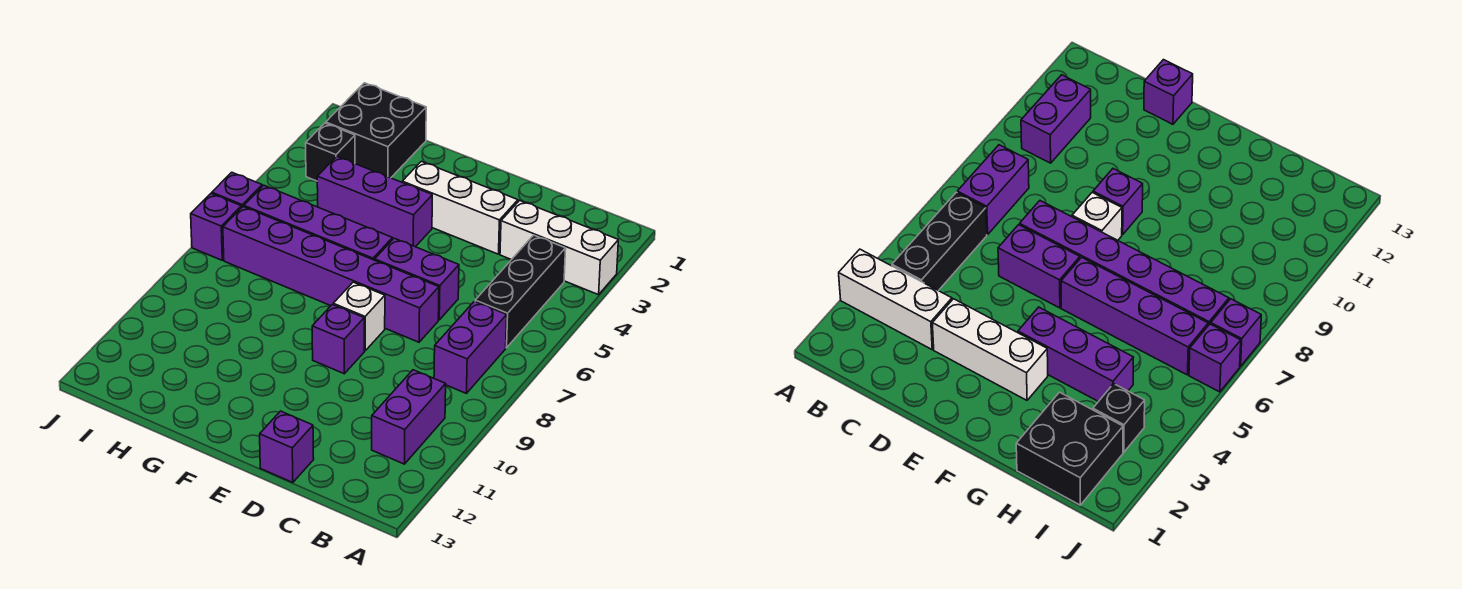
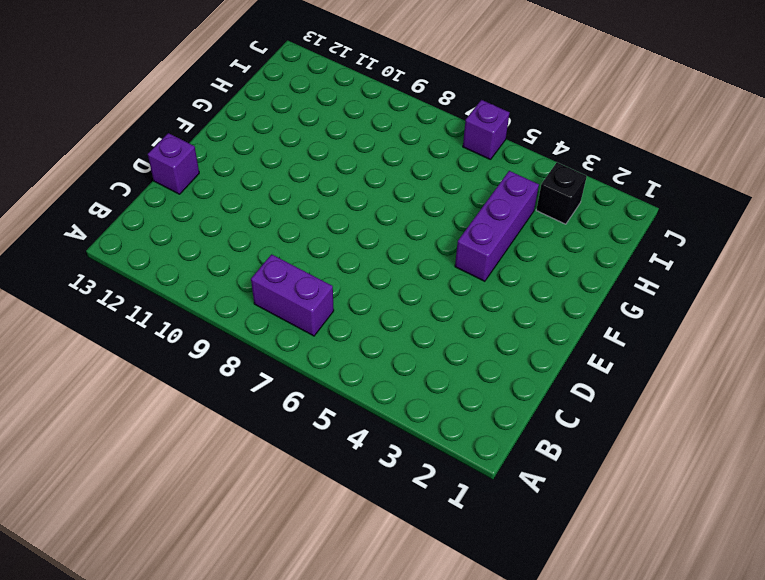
none -> white 1x3 brick [500,200,618,295]
none -> black 1x3 brick [475,235,566,348]
none -> purple 1x2 brick [372,370,446,464]

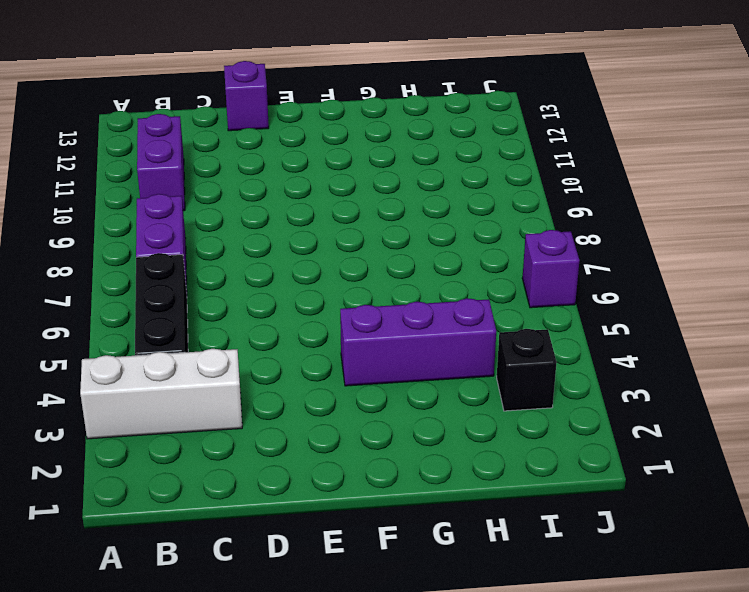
none -> white 1x3 brick [402,161,518,254]
none -> purple 1x2 brick [375,238,459,320]
none -> purple 1x6 brick [223,207,439,342]

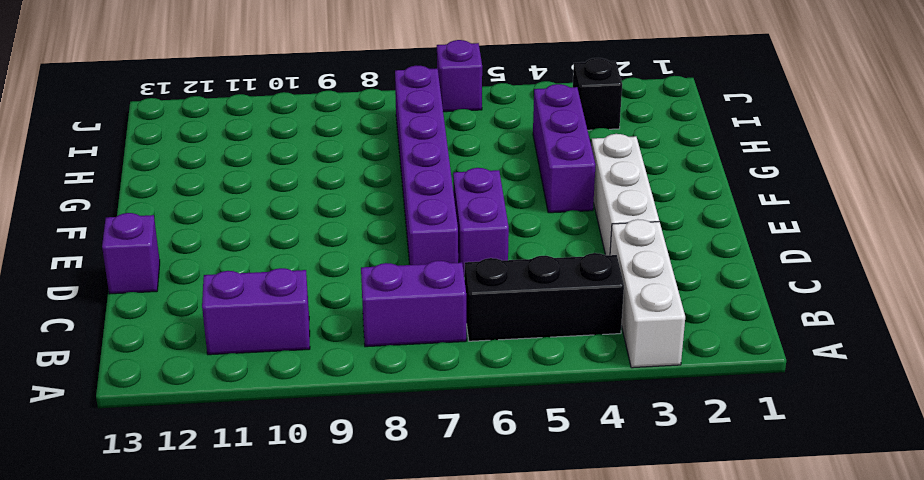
none -> white 1x1 brick [333,282,385,351]
none -> purple 1x1 brick [312,305,364,374]
none -> purple 1x4 brick [244,185,392,260]

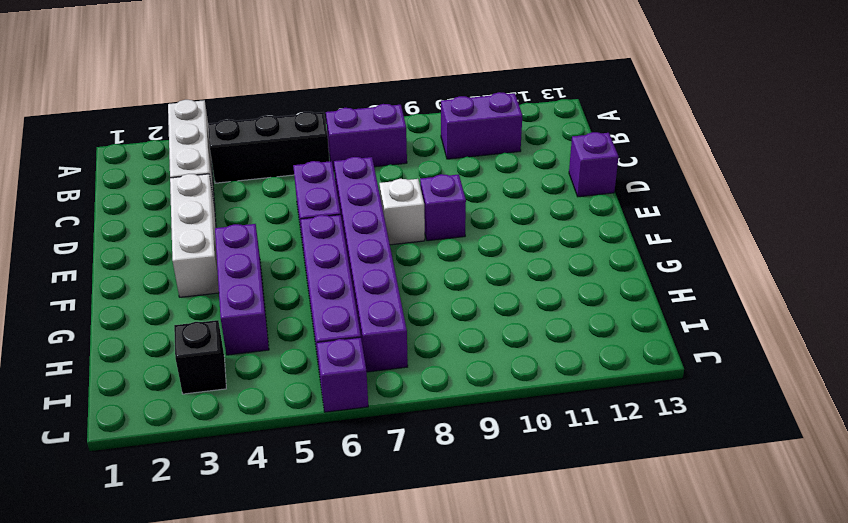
none -> black 2x2 brick [326,83,426,178]
none -> purple 1x1 brick [191,193,241,260]

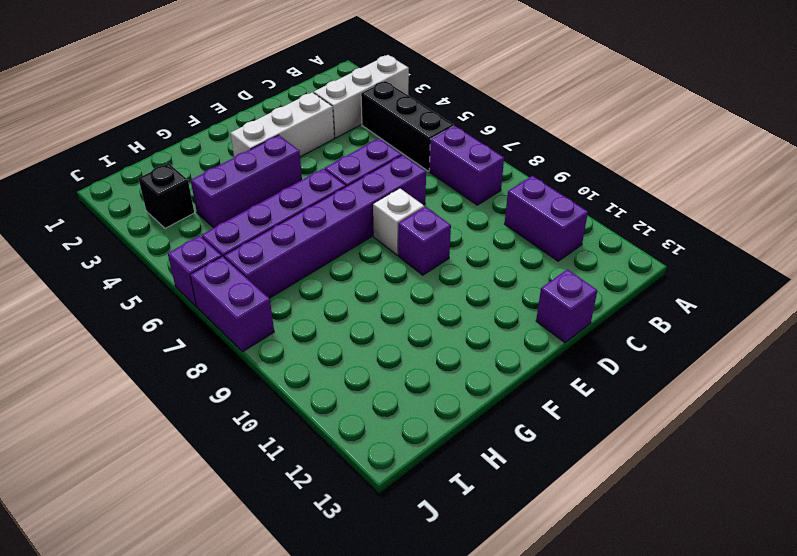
purple 1x2 brick [190,256,274,352] -> purple 1x1 brick [191,193,241,260]
none -> black 2x2 brick [326,83,426,178]

